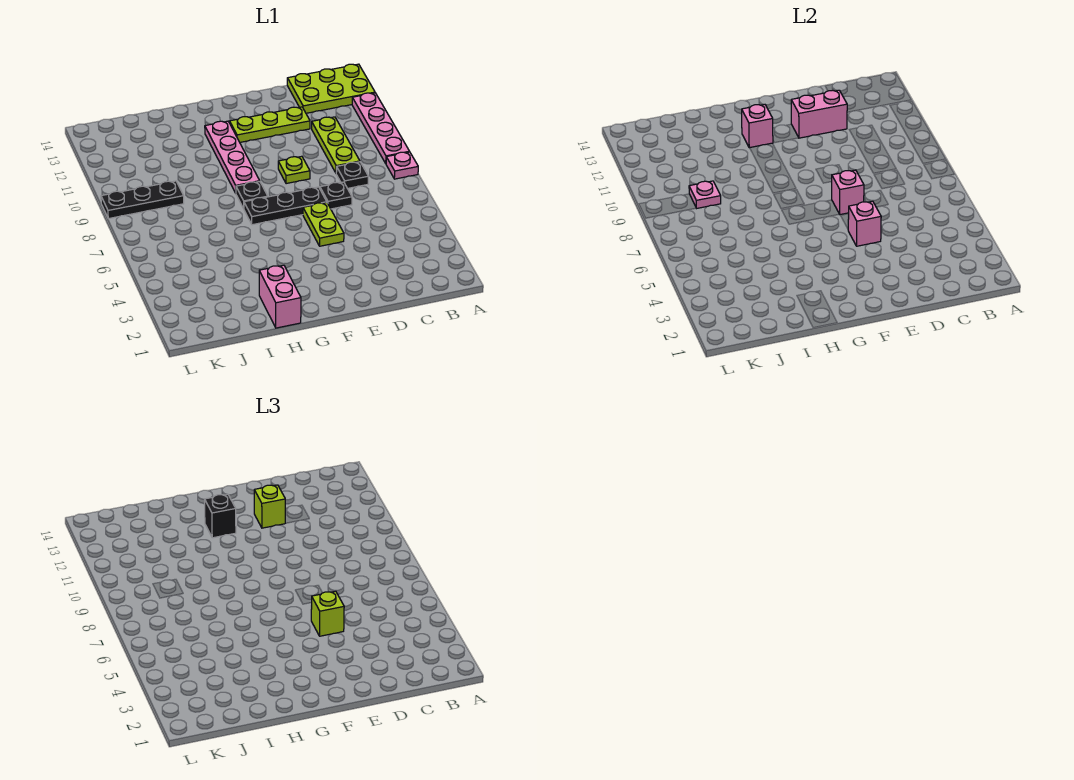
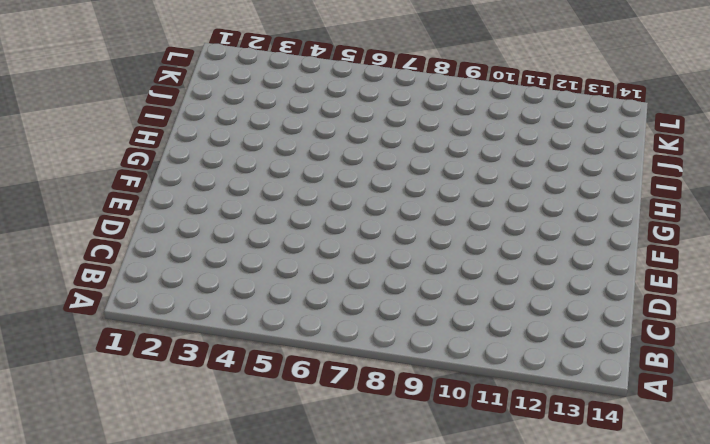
none -> pink 1x1 plate [386,152,418,179]
none -> pink 1x4 plate [352,93,409,163]
none -> lime 2x3 plate [287,64,375,113]

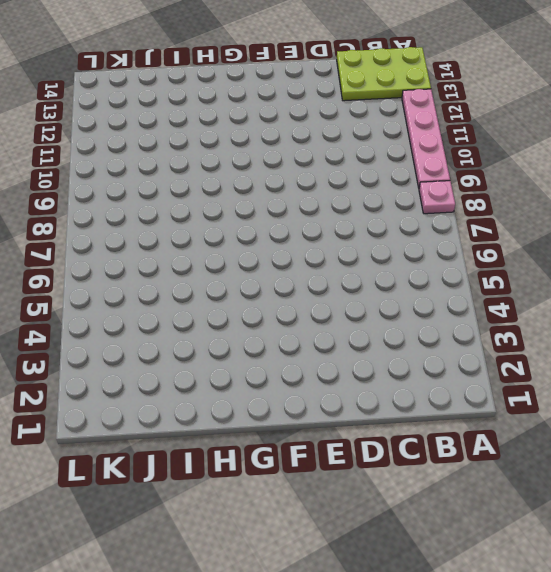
none -> black 1x1 plate [336,162,368,188]
none -> lime 1x3 plate [312,117,360,173]
none -> black 1x1 plate [320,182,352,209]

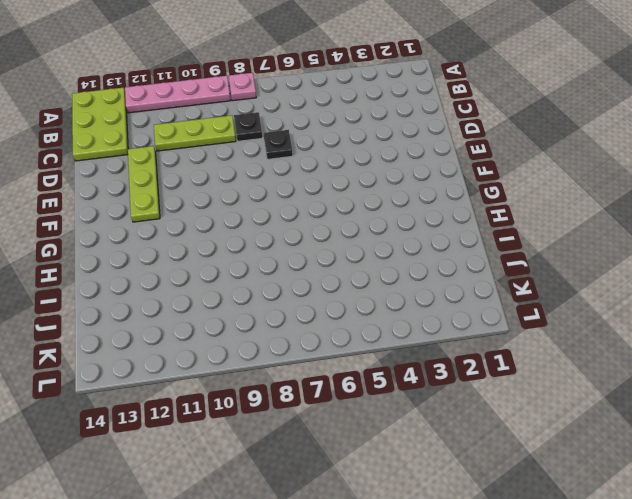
none -> lime 1x2 plate [303,203,344,246]
none -> black 1x3 plate [244,187,327,225]
none -> lime 1x1 plate [278,156,310,184]

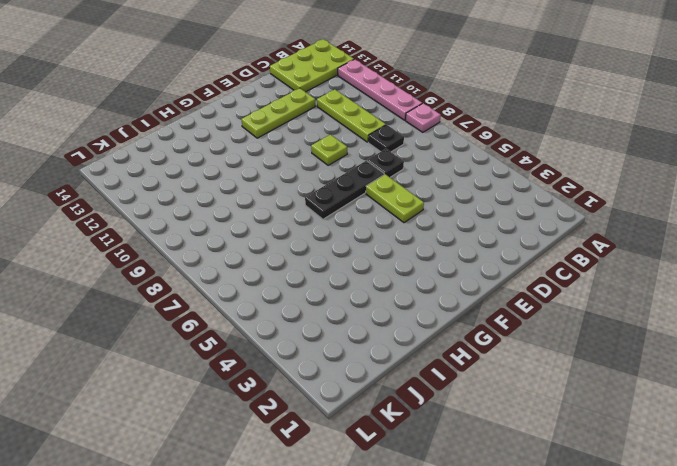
none -> black 1x1 plate [236,182,268,208]
none -> pink 1x4 plate [205,121,260,193]
none -> pink 1x2 brick [259,265,301,328]

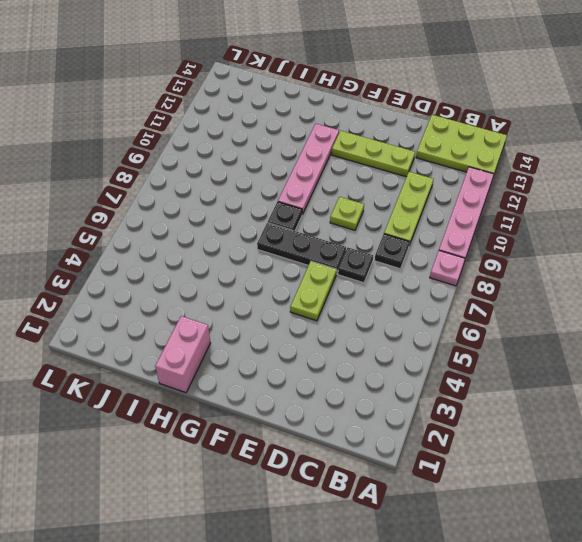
none -> black 1x3 plate [101,181,184,219]
none -> pink 1x2 brick [791,90,847,138]
none -> pink 1x1 brick [848,201,881,246]

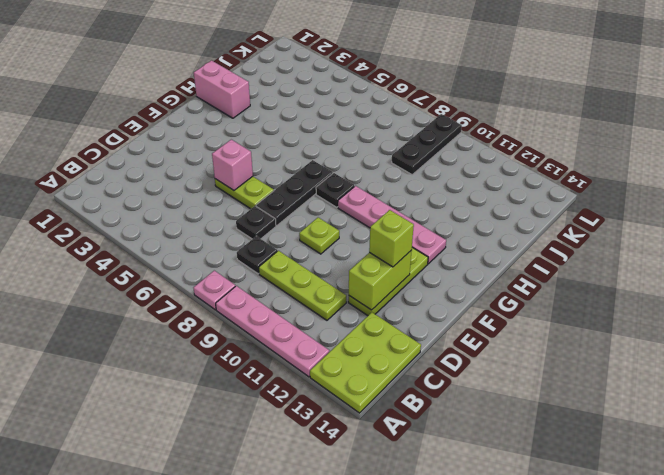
lime 1x2 brick [349,250,412,310] -> pink 1x2 brick [791,90,847,138]
none -> pink 1x1 brick [831,170,864,215]
none -> pink 1x1 brick [742,105,773,148]
none -> pink 1x1 plate [689,181,721,209]

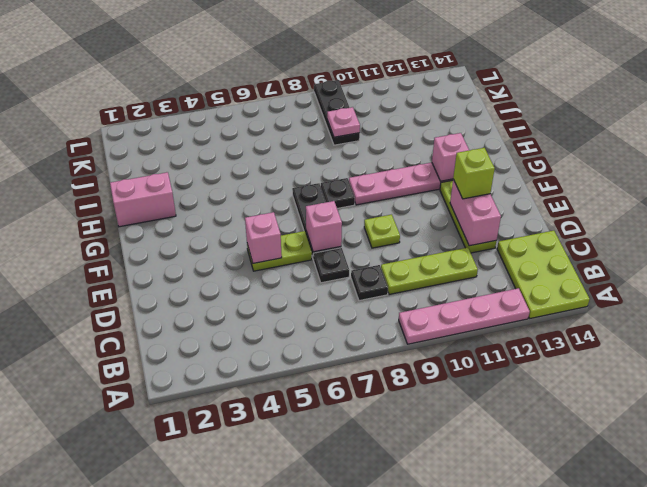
none -> pink 1x1 plate [386,152,418,179]
none -> lime 1x1 brick [311,591,344,636]
none -> black 1x1 brick [205,495,236,538]

